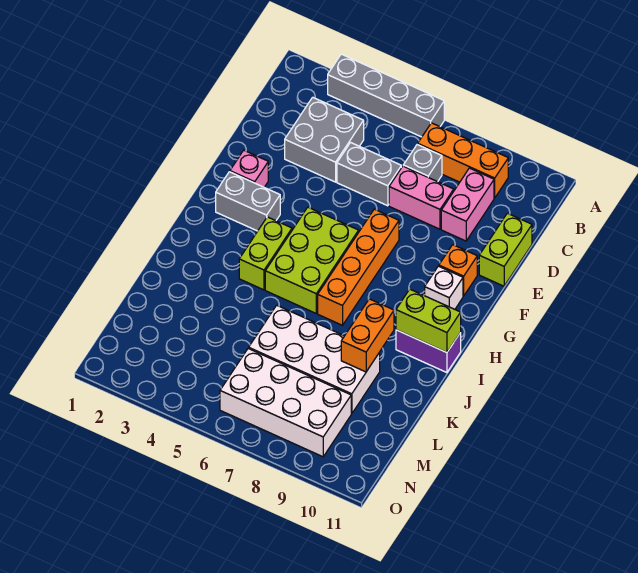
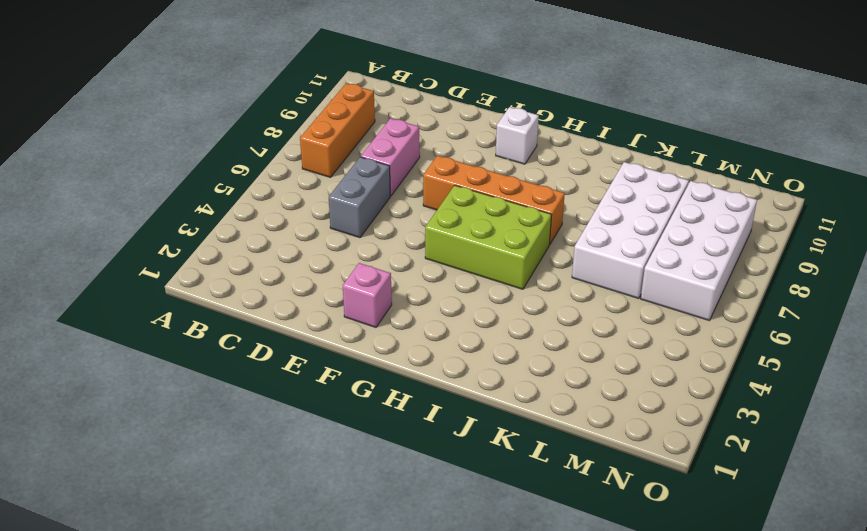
none -> grey 1x4 brick [328,54,444,137]
none -> grey 2x2 brick [285,97,364,182]
none -> grey 1x1 brick [403,144,442,182]

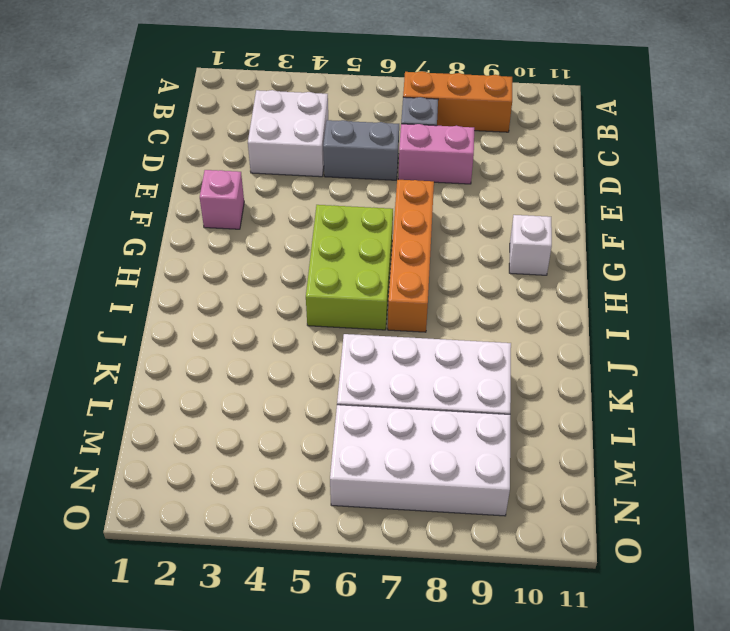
white 2x2 brick [248,90,328,177] -> grey 2x2 brick [285,97,364,182]
none -> grey 1x4 brick [328,54,444,137]
none -> pink 1x2 brick [441,168,494,241]
none -> lime 1x2 brick [479,213,532,286]

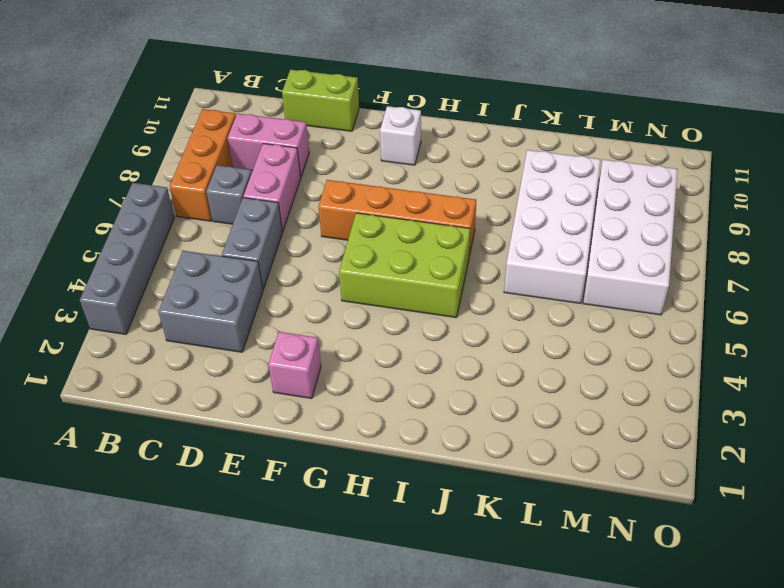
none -> orange 1x1 brick [439,245,477,296]
none -> grey 1x2 brick [216,172,280,231]
none -> lime 1x2 brick [239,217,292,290]

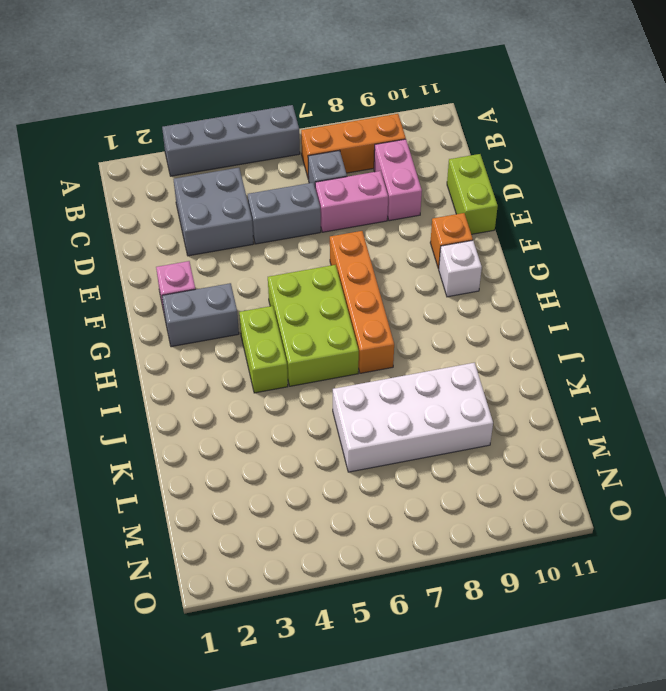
none -> purple 1x2 brick [396,330,461,373]
none -> white 2x4 brick [220,348,351,457]
none -> lime 1x2 brick [396,289,461,353]

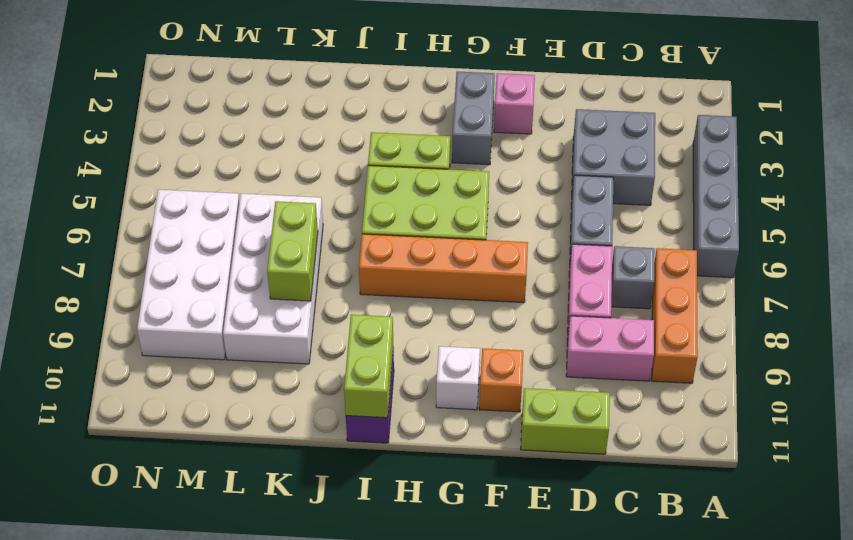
lime 1x2 brick [267,201,318,301] -> none
none -> orange 1x2 brick [341,299,394,372]

